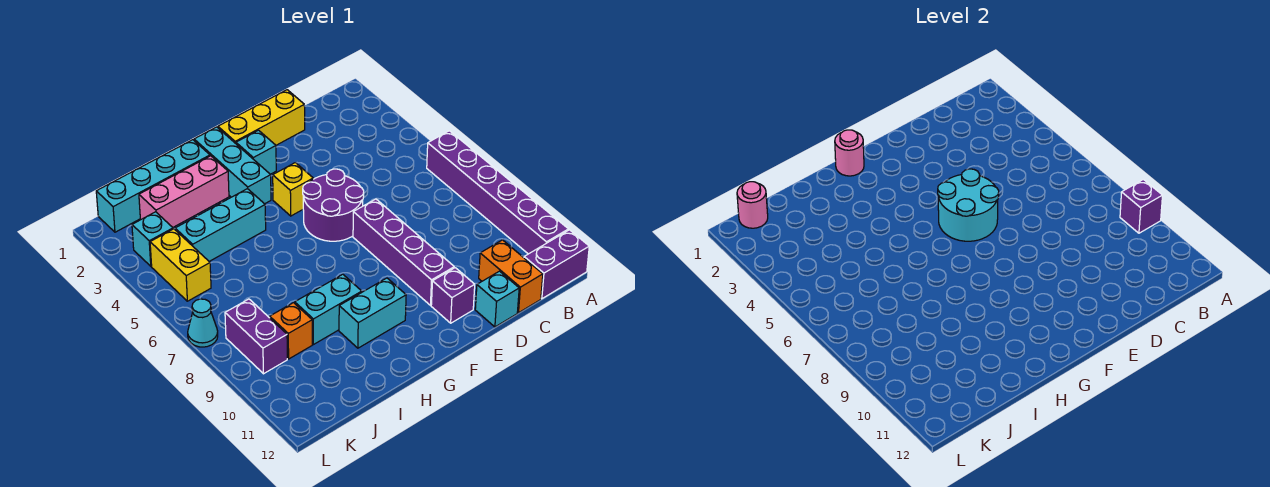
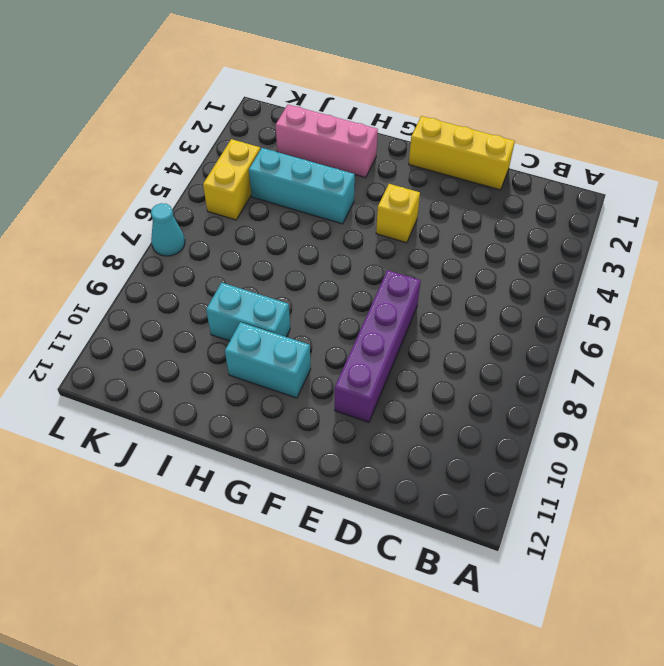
none -> purple 1x6 brick [427,131,568,254]
none -> purple 1x2 brick [524,230,589,299]
none -> orange 1x2 brick [479,240,543,313]

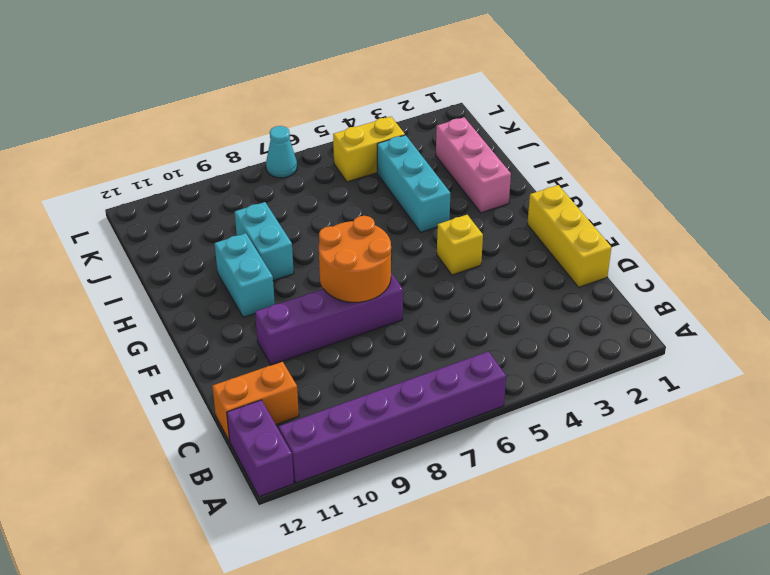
orange 2x2 round brick [319,216,391,302] -> none
none -> cyan 1x1 brick [475,271,519,327]
none -> purple 2x2 round brick [303,169,364,241]
none -> purple 1x1 brick [431,268,475,323]

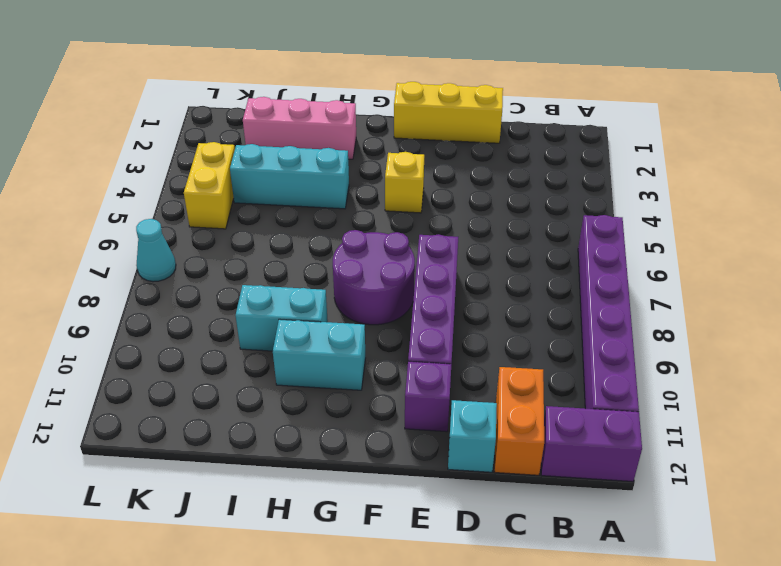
purple 2x2 round brick [333,230,415,325] -> purple 2x2 round brick moved to [303,169,364,241]
none -> cyan 1x1 brick [236,130,276,174]
none -> cyan 1x3 brick [194,127,271,204]
none -> cyan 1x4 brick [96,140,210,232]

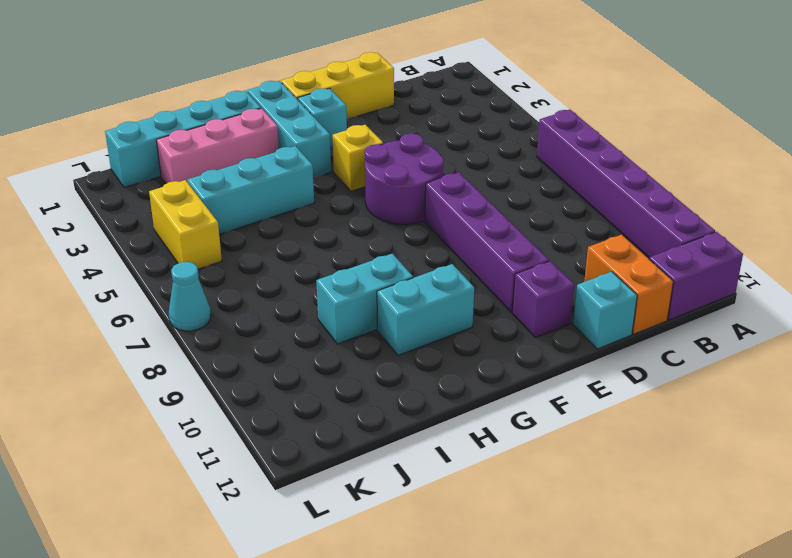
none -> orange 1x1 brick [270,303,312,359]
none -> cyan 1x1 brick [132,212,173,266]
none -> purple 1x2 brick [225,299,287,374]

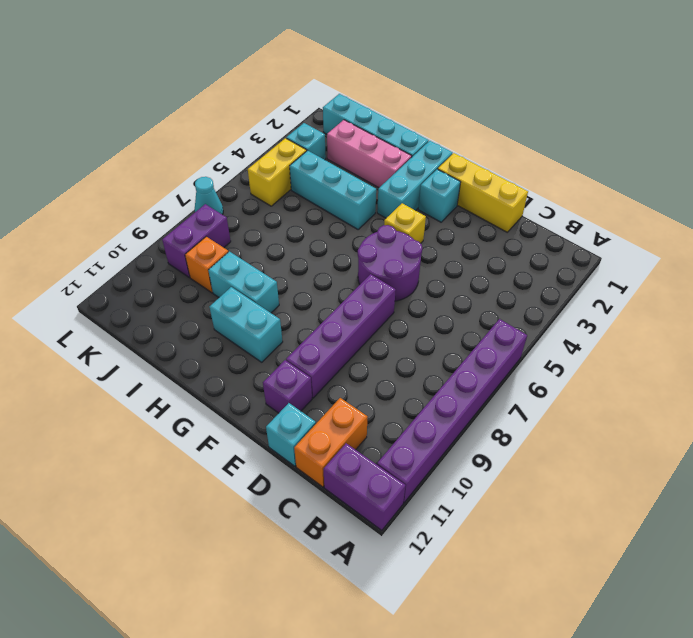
none -> purple 1x1 brick [1120,179,1163,233]
none -> cyan 2x2 round brick [938,169,999,241]
none -> pink 1x1 round brick [835,130,864,176]

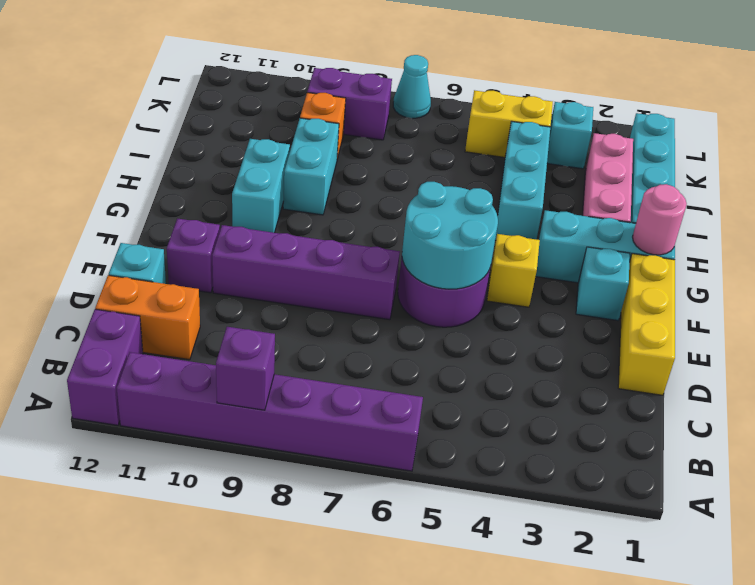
none -> pink 1x1 round brick [737,182,768,228]

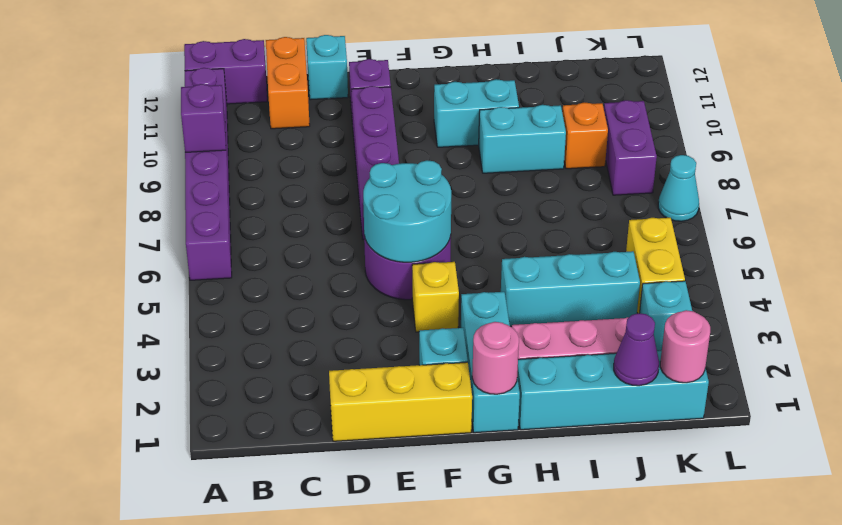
purple 1x1 cone [614,313,659,386] -> none

